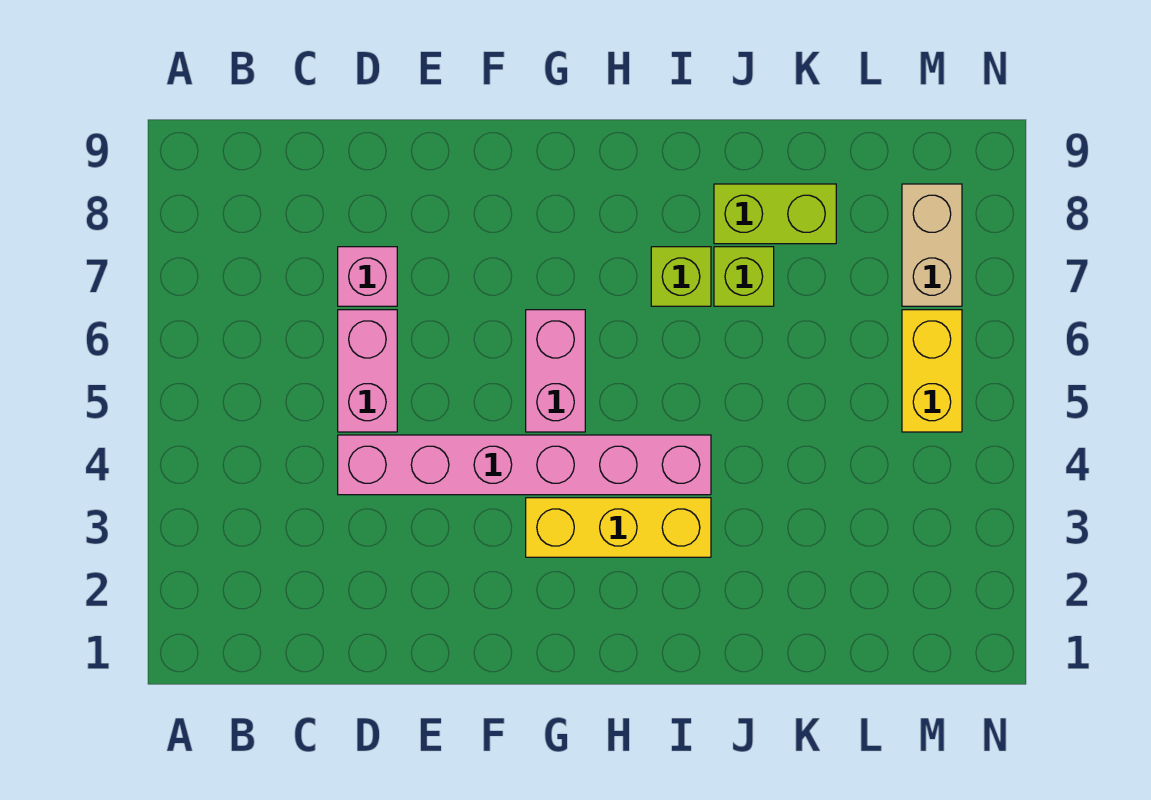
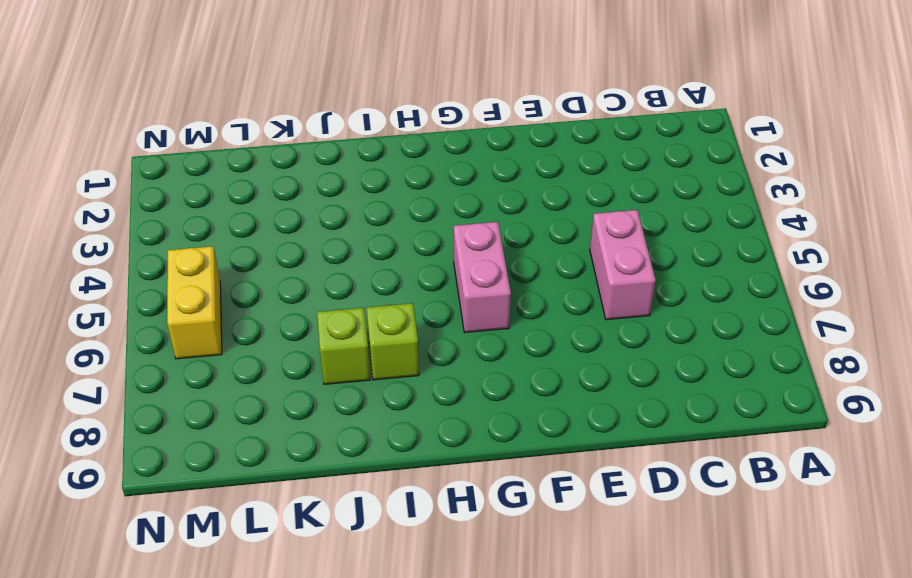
none -> pink 1x6 brick [338,435,711,495]
none -> pink 1x1 brick [338,247,397,306]

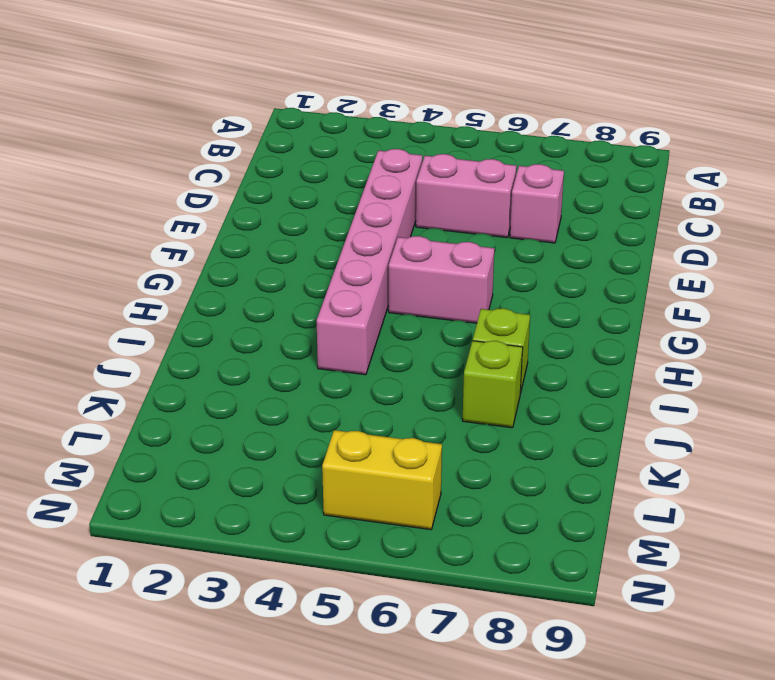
none -> yellow 1x3 brick [526,498,711,557]
none -> lime 1x2 brick [714,184,836,244]

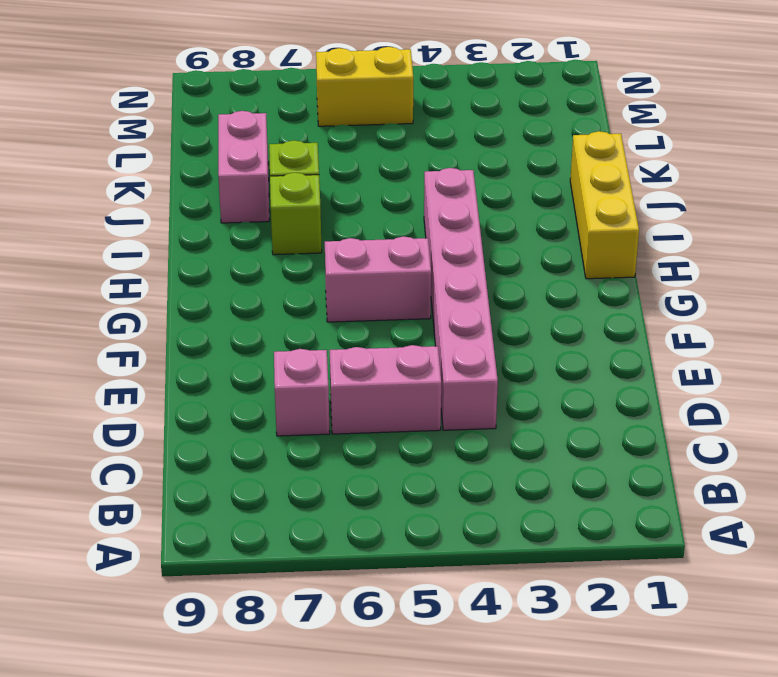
yellow 1x3 brick [570,131,639,279] -> yellow 1x3 brick moved to [526,498,711,557]
pink 1x2 brick [218,111,269,223] -> lime 1x2 brick [714,184,836,244]
none -> tan 1x2 brick [902,184,962,306]

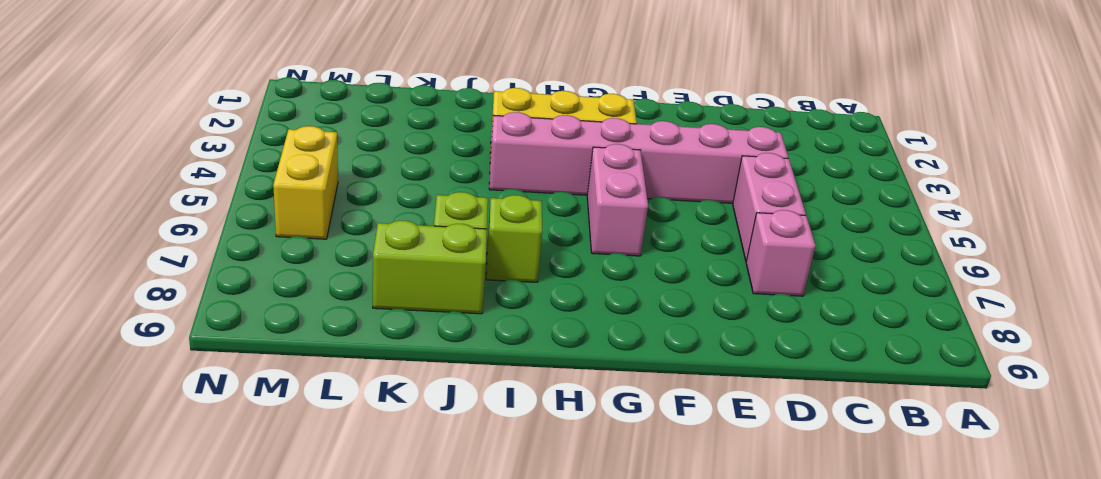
none -> tan 1x2 brick [902,184,962,306]

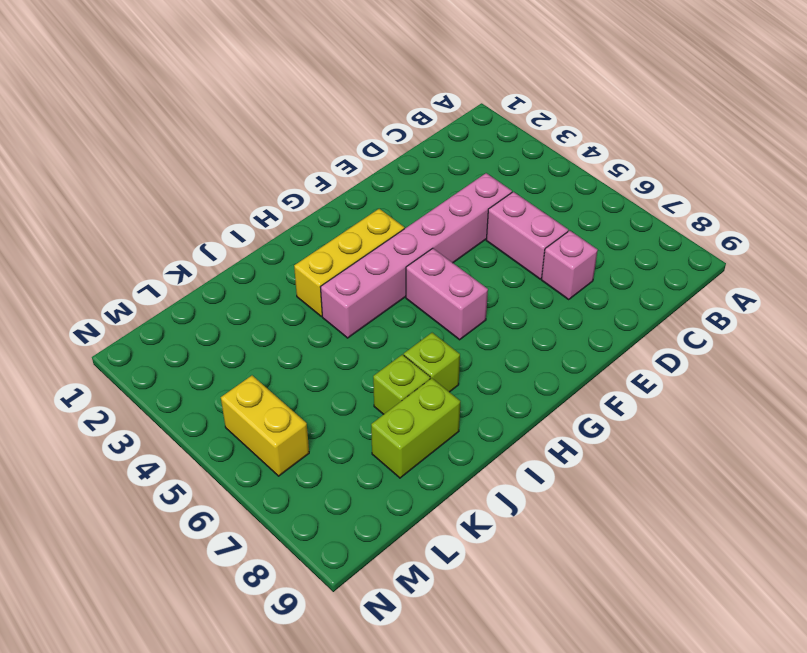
none -> tan 1x2 brick [902,184,962,306]

